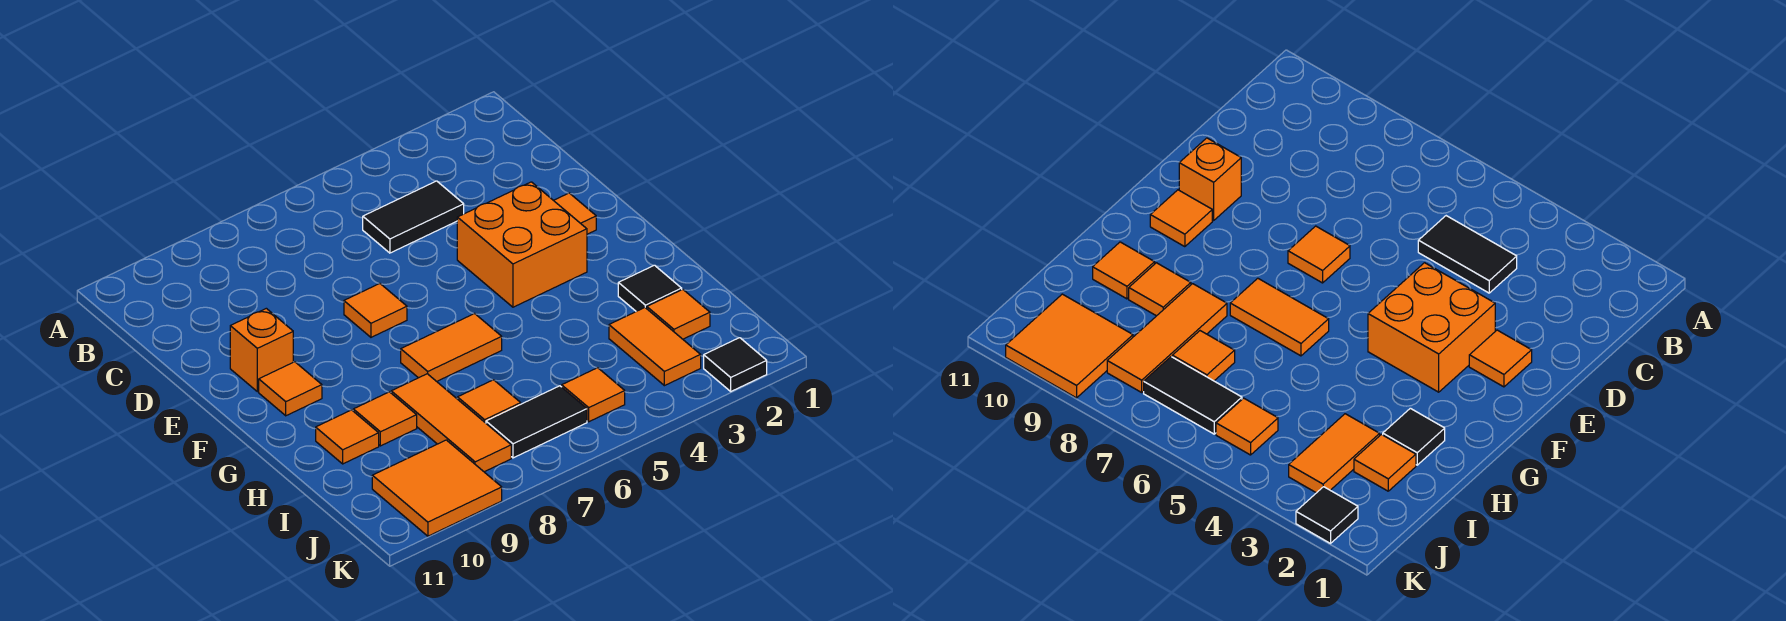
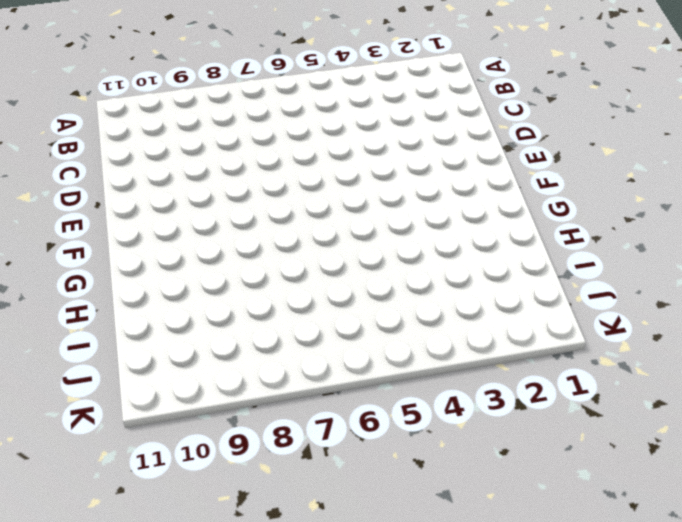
none -> black 1x2 tile [363,181,464,253]
none -> orange 1x1 tile [554,193,596,234]
none -> orange 2x2 brick [457,182,587,307]

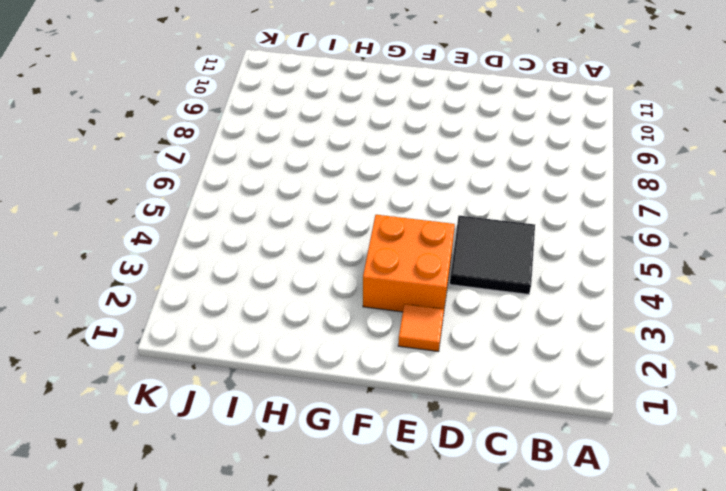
black 2x2 tile [450,216,535,294] -> black 1x2 tile [363,181,464,253]
none -> orange 1x1 tile [344,284,407,337]
none -> orange 1x1 brick [230,308,293,392]
none -> orange 1x1 tile [259,362,322,416]

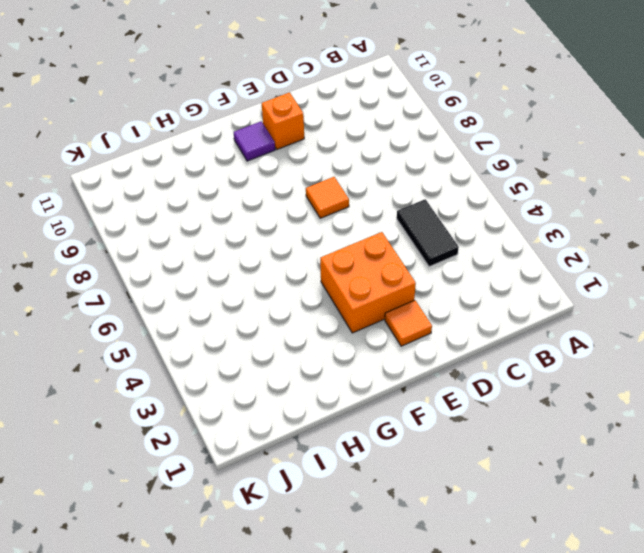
purple 1x1 tile [234,121,275,161] -> orange 1x1 tile [259,362,322,416]
none -> orange 1x2 tile [401,314,502,381]
none -> black 1x1 tile [618,265,682,311]
none -> orange 1x3 tile [391,374,511,472]

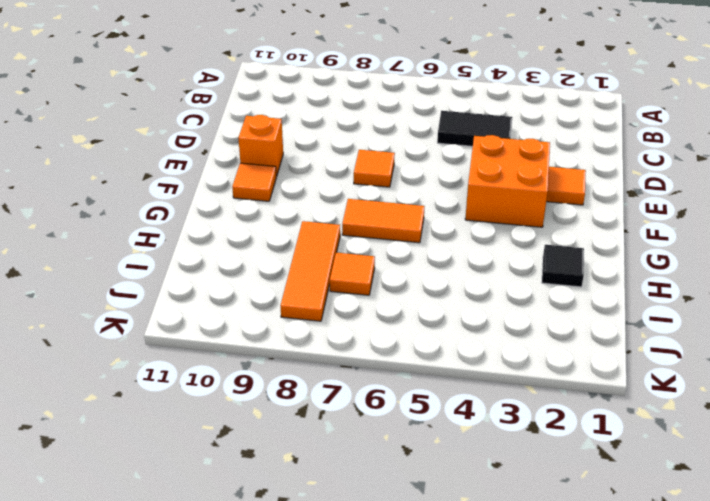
none -> orange 1x1 tile [353,392,417,446]
none -> orange 1x1 tile [316,410,379,464]
none -> orange 1x1 tile [647,289,710,339]

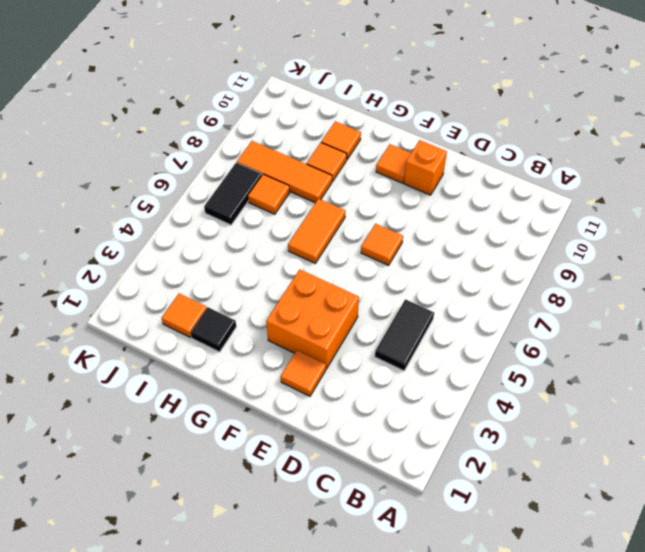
none -> orange 1x2 tile [609,308,701,386]
none -> orange 1x1 tile [562,368,625,422]
none -> orange 2x2 tile [372,440,502,536]

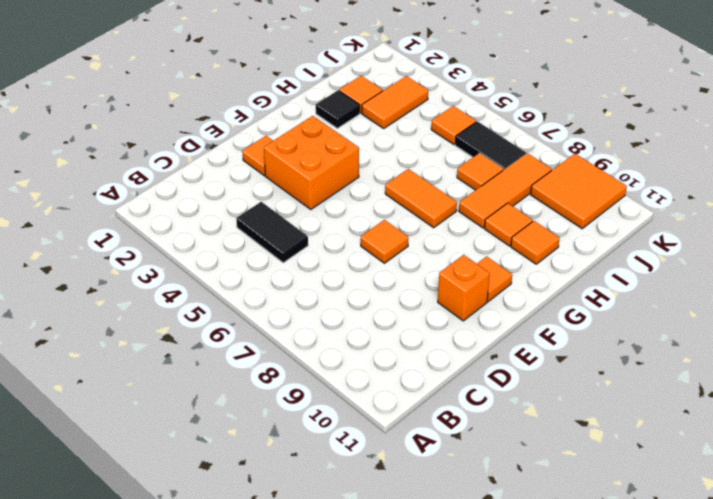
none -> black 1x1 tile [704,338,767,391]

